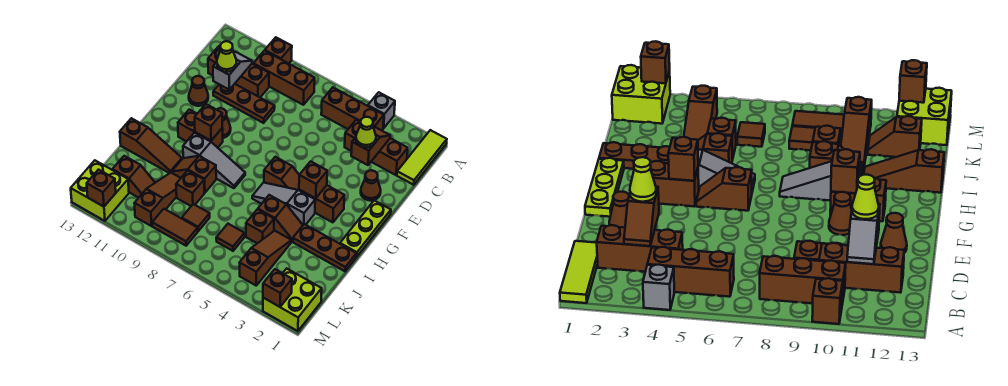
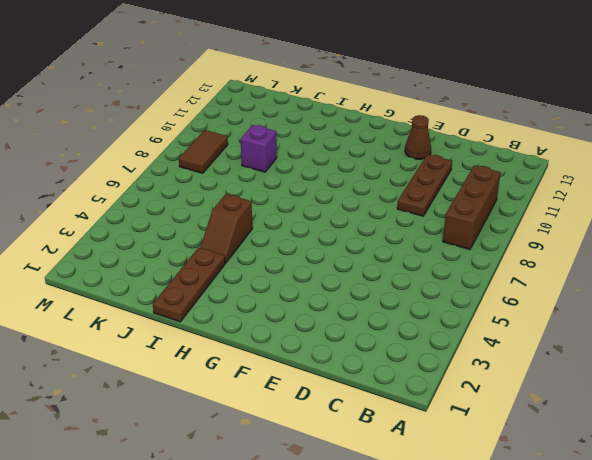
purple 1x1 brick [241,125,277,172] -> brown 1x1 brick [176,170,204,206]
none -> lime 1x3 tile [397,130,447,185]
none -> grey 1x1 brick [368,92,395,128]
none -> brown 1x1 brick [265,37,292,63]
none -> brown 1x3 brick [321,88,384,130]

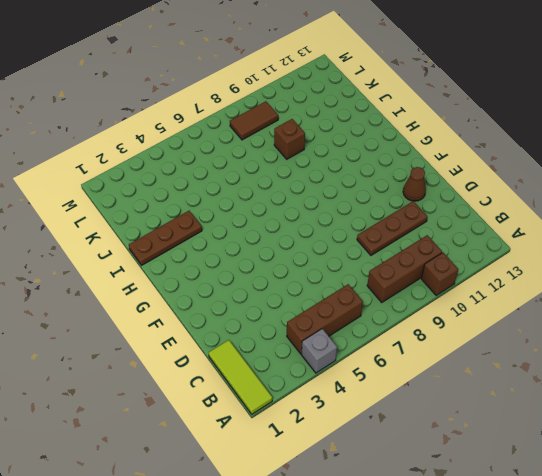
none -> brown 1x3 brick [345,120,408,175]
none -> brown 1x3 brick [208,46,269,97]
none -> brown 1x1 cone [361,170,381,201]
none -> lime 1x3 plate [340,201,391,257]

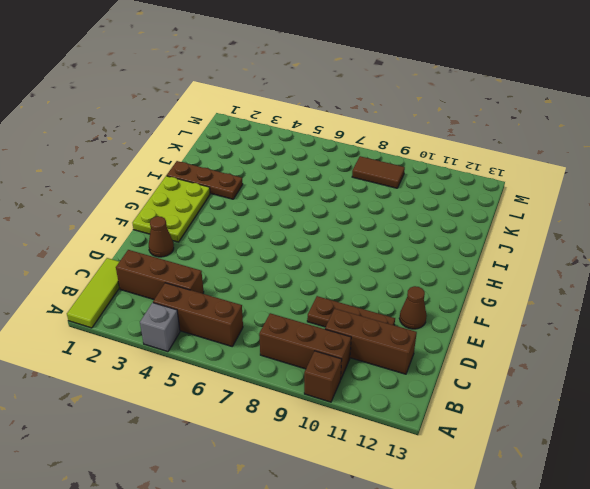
lime 2x3 plate [133,176,210,242] -> lime 1x3 plate [340,201,391,257]
none -> brown 1x1 cone [217,108,231,138]
none -> brown 1x2 brick [299,185,345,222]
none -> brown 1x2 slope [264,157,299,190]
none -> brown 1x2 brick [178,109,223,148]

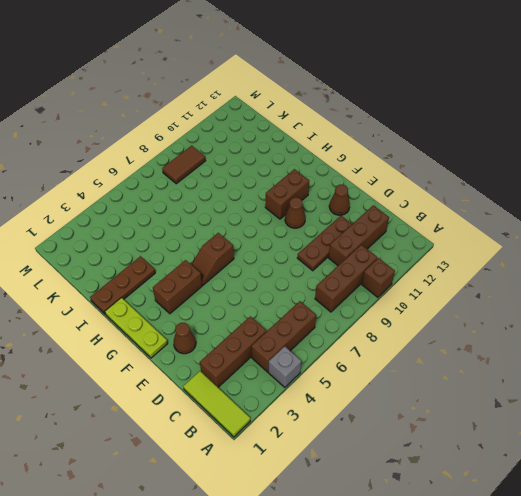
none -> grey 1x3 slope [252,183,315,225]
none -> grey 1x3 slope [183,133,245,188]
none -> brown 1x2 slope [258,195,303,242]
none -> brown 1x2 slope [171,156,216,193]

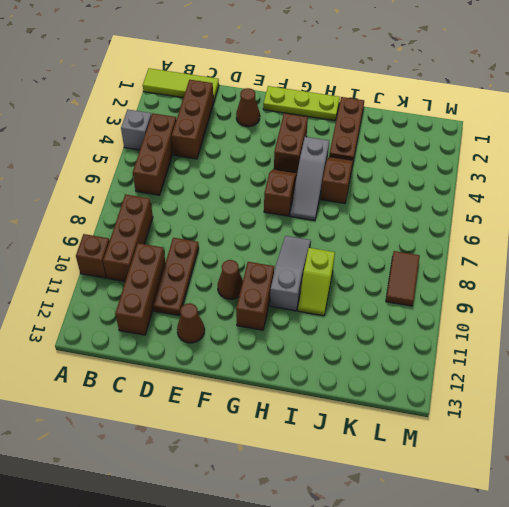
lime 1x2 slope [298,248,335,316] -> brown 1x2 slope [171,156,216,193]
none -> brown 1x3 slope [120,118,182,173]
none -> brown 1x3 slope [240,231,291,285]
none -> brown 1x1 brick [246,209,274,243]
none -> brown 1x1 brick [176,170,204,206]

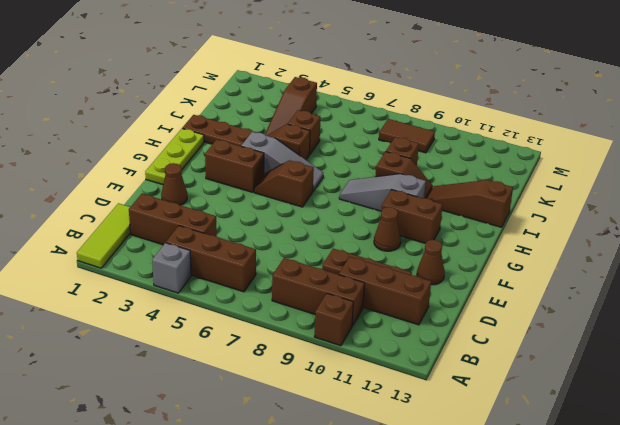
none -> brown 1x3 slope [134,173,181,226]
none -> brown 1x1 tile [216,224,245,251]
none -> brown 1x1 tile [182,204,210,231]
none -> brown 1x2 slope [112,156,155,198]

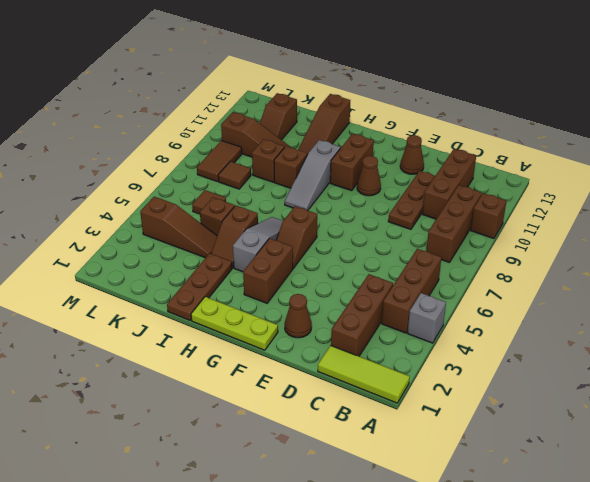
none -> lime 2x2 brick [263,269,322,331]
none -> lime 2x2 brick [71,160,129,221]
none -> brown 1x2 slope [351,126,390,165]
none -> grey 1x2 slope [213,52,252,89]

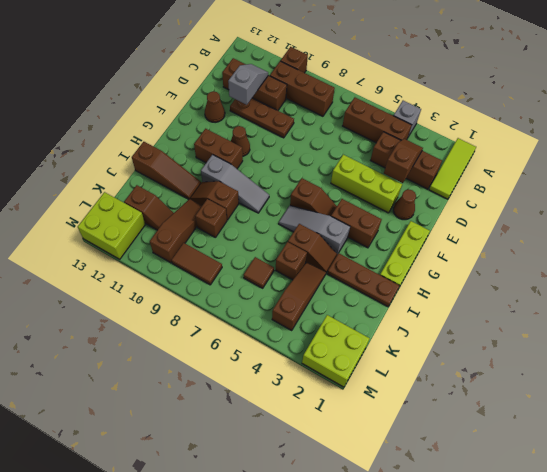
lime 1x3 brick [331,155,402,213] -> none
none -> brown 1x1 tile [182,204,210,231]
none -> brown 1x1 brick [299,161,327,198]
none -> brown 1x1 brick [195,104,222,141]
none -> brown 1x1 brick [263,269,292,307]

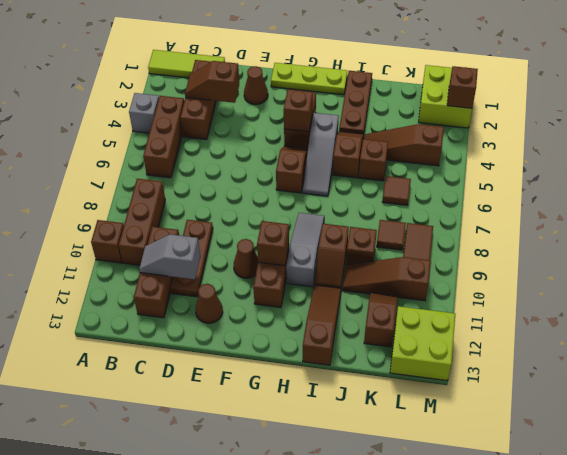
none -> brown 1x1 brick [87,170,116,207]
none -> lime 1x1 cone [356,117,376,148]
none -> lime 1x1 cone [217,41,237,72]

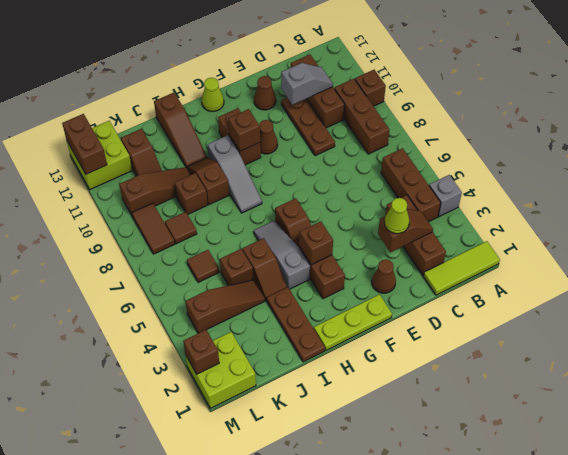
lime 1x1 cone [202,78,224,112] -> lime 1x1 cone moved to [217,41,237,72]
brown 1x2 brick [62,114,107,174] -> brown 1x1 brick [87,170,116,207]

